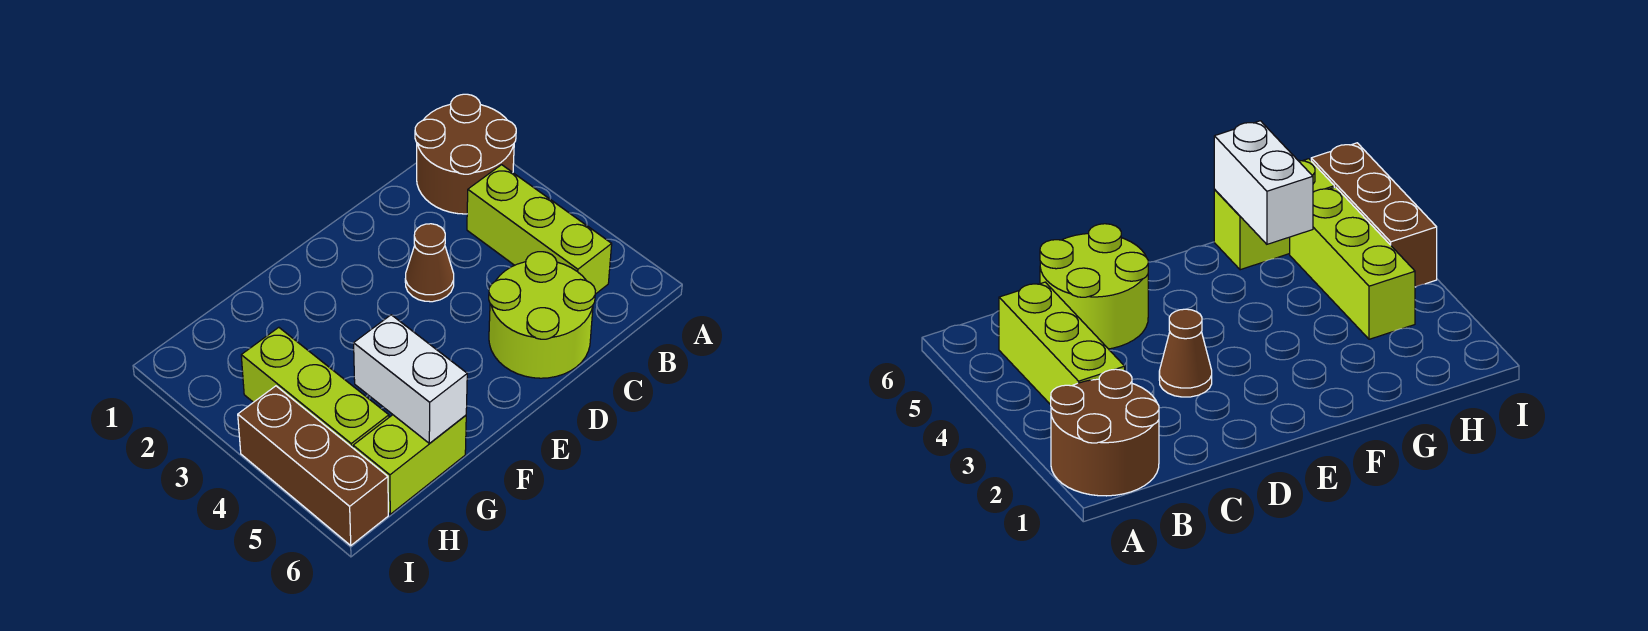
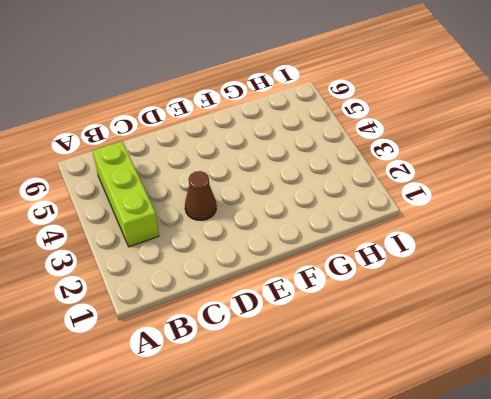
none -> brown 2x2 round brick [415,94,516,214]
none -> lime 2x2 round brick [489,252,595,378]

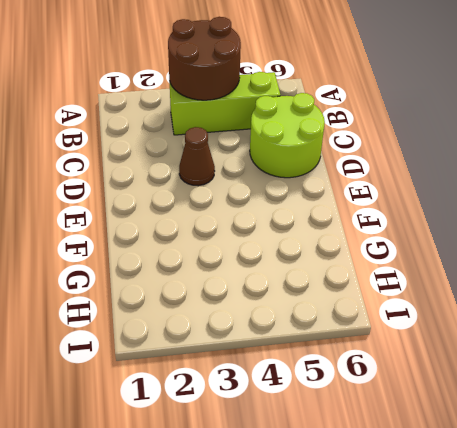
brown 2x2 round brick [168,17,241,100] -> brown 2x2 round brick moved to [415,94,516,214]
none -> lime 1x2 brick [353,415,466,514]
none -> lime 1x3 brick [241,327,389,448]

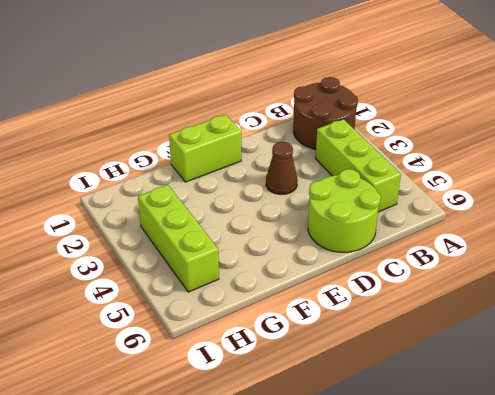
lime 1x2 brick [169,115,241,182] -> lime 1x2 brick moved to [353,415,466,514]
none -> brown 1x3 brick [238,386,388,545]
none -> white 1x2 brick [354,315,467,443]

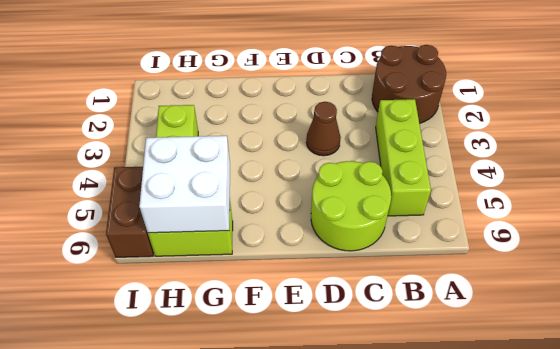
white 2x2 brick [139,136,230,233] -> white 1x2 brick [354,315,467,443]
brown 1x2 brick [106,167,154,257] -> brown 1x3 brick [238,386,388,545]

